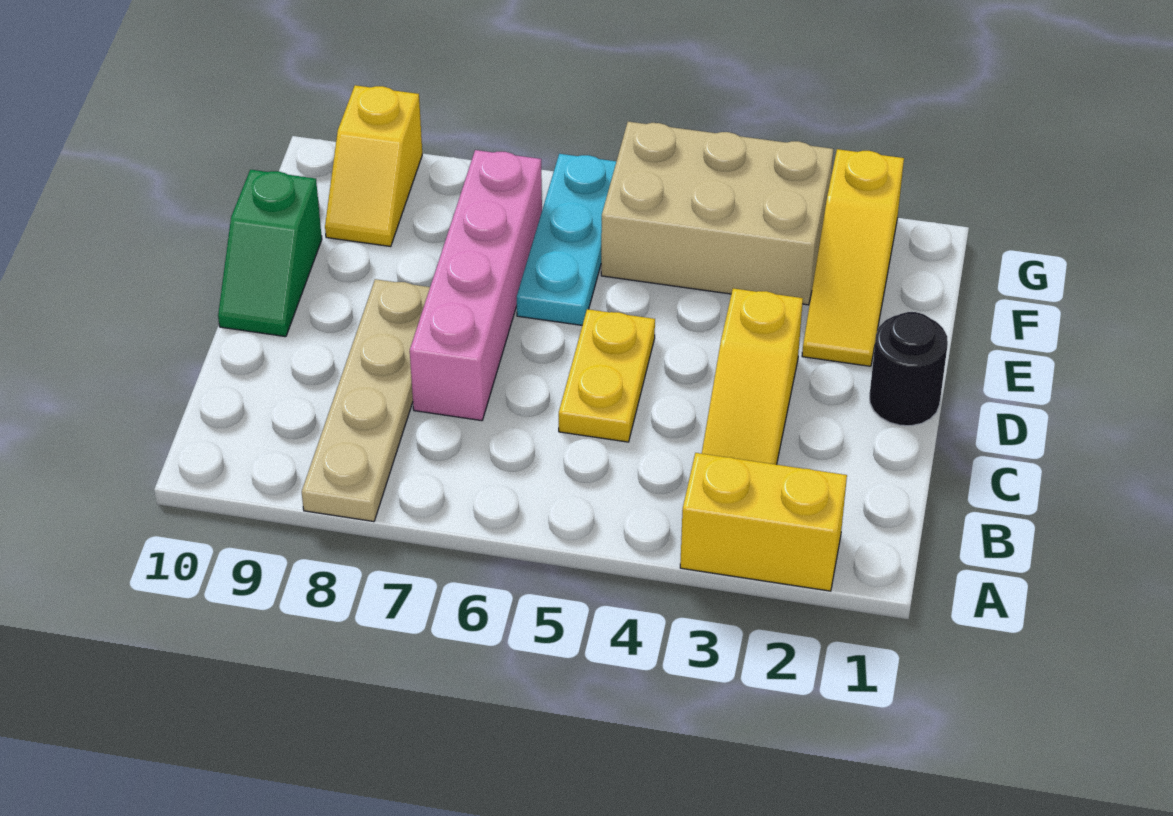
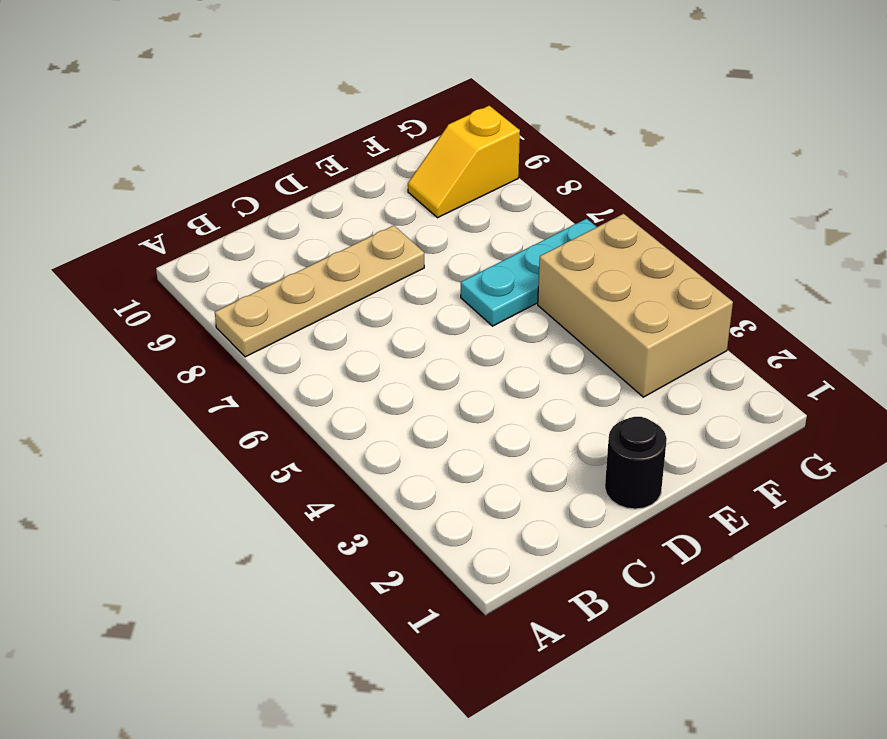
none -> yellow 1x2 brick [680,453,847,591]
none -> yellow 1x3 slope [702,288,803,465]

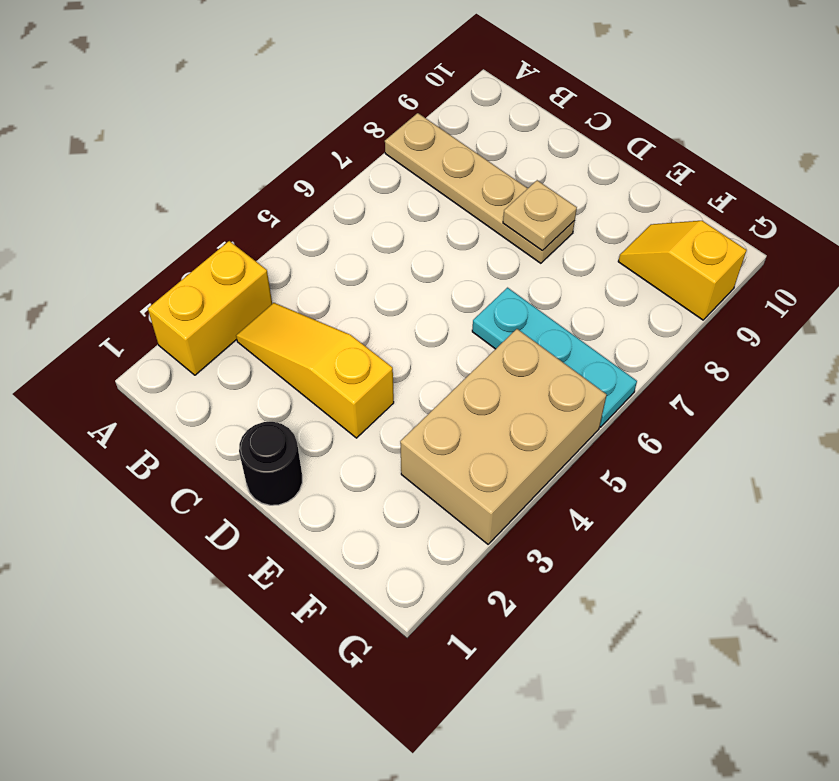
tan 1x1 plate [503,180,577,251] -> none
none -> yellow 1x2 plate [559,309,655,442]
none -> pink 1x4 brick [410,150,542,421]

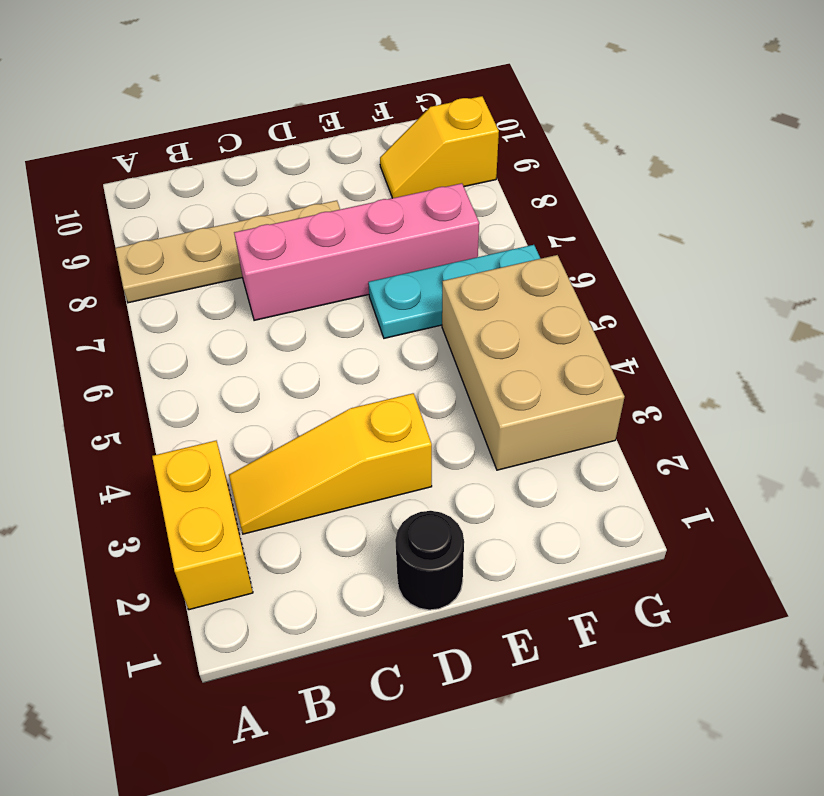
none -> yellow 1x2 plate [559,309,655,442]
none -> green 1x2 slope [218,170,322,337]

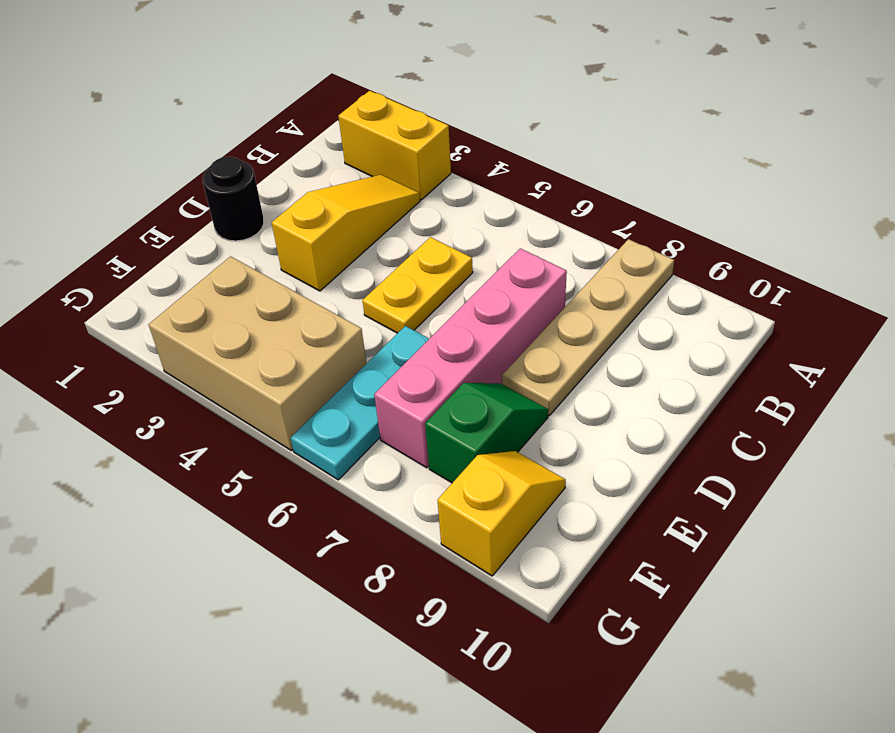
green 1x2 slope [425,383,548,483] -> green 1x2 slope moved to [218,170,322,337]
none -> yellow 1x3 slope [802,149,904,366]

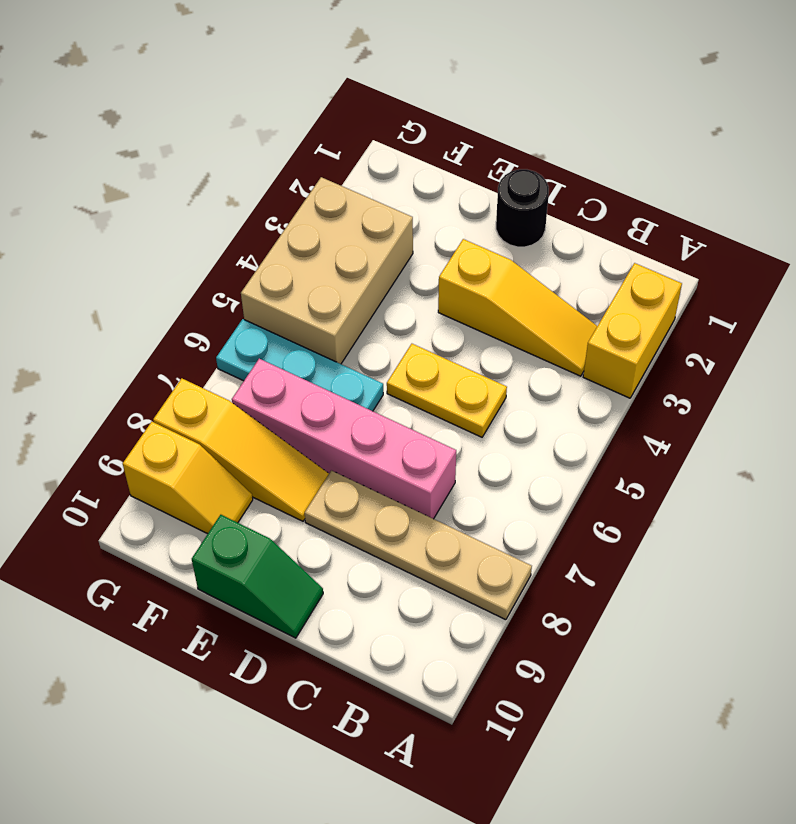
yellow 1x3 slope [153,378,329,521] -> yellow 1x3 slope moved to [802,149,904,366]

